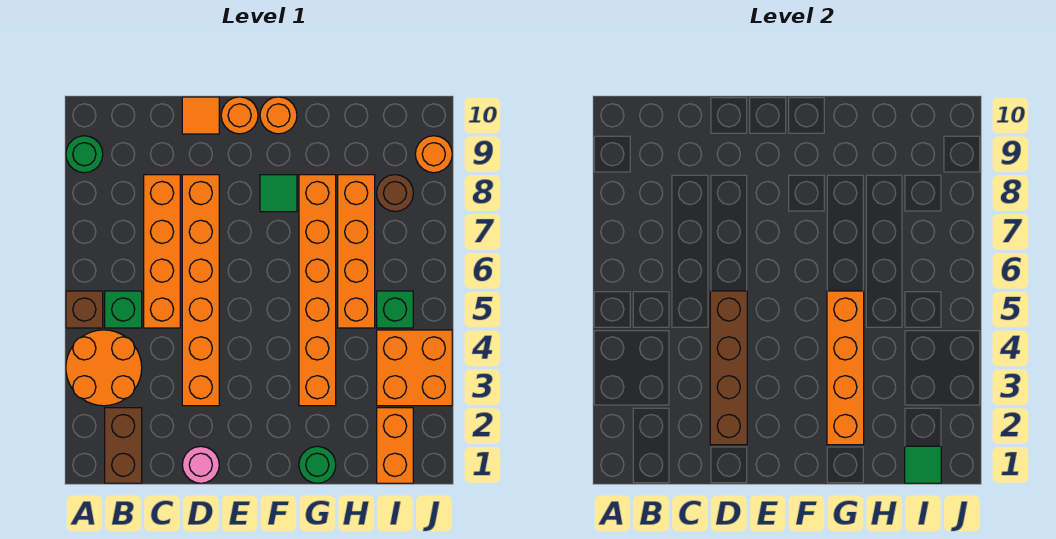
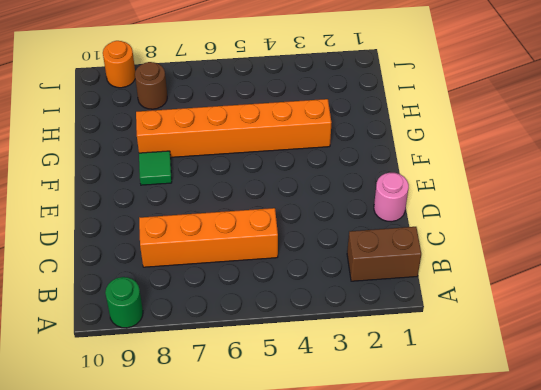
none -> orange 2x2 round brick [66,330,142,406]
none -> brown 1x1 brick [66,291,103,328]
none -> green 1x1 brick [105,291,142,328]

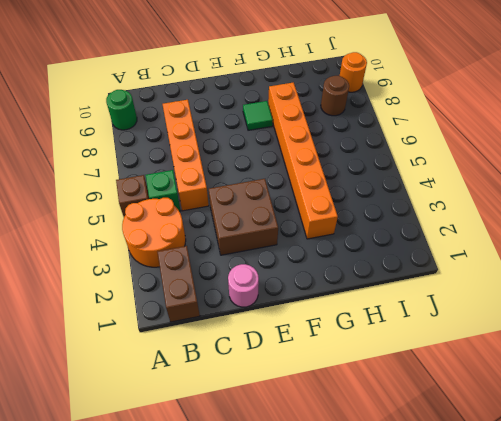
brown 2x2 brick [209,179,278,255] -> orange 1x6 brick [182,175,219,406]
none -> orange 1x1 tile [182,97,219,134]
none -> orange 1x1 round brick [221,97,258,134]
none -> orange 1x1 round brick [260,97,297,134]

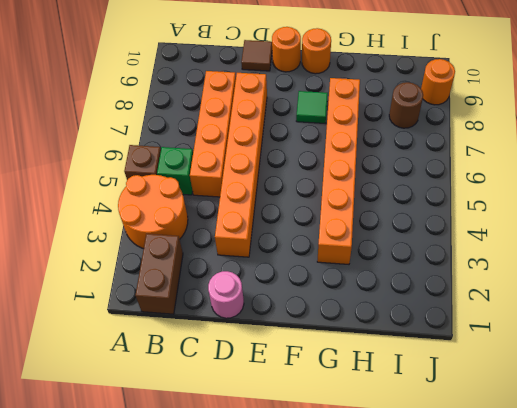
brown 1x1 tile [241,40,272,71] -> orange 1x1 tile [182,97,219,134]
none -> green 1x1 round brick [66,136,103,173]
none -> green 1x1 round brick [299,446,336,483]
none -> orange 1x4 brick [338,175,375,328]

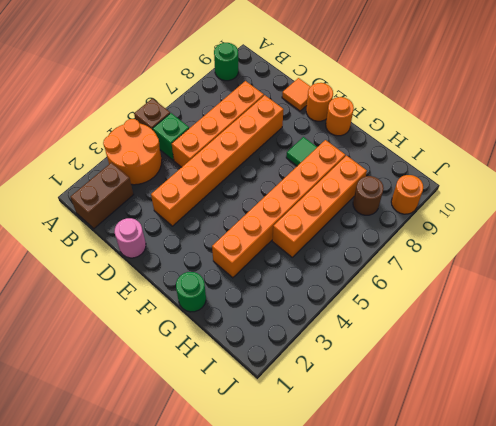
none -> orange 1x2 brick [377,408,413,483]
none -> orange 2x2 brick [377,330,452,406]
none -> green 1x1 brick [377,291,413,328]

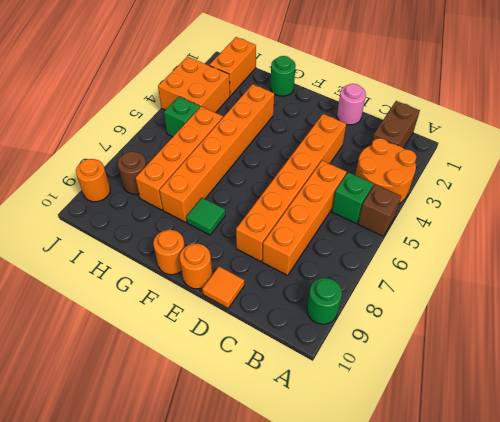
none -> brown 1x4 brick [710,291,747,445]
none -> orange 1x4 brick [827,291,864,445]
none -> green 1x1 tile [905,446,941,483]

